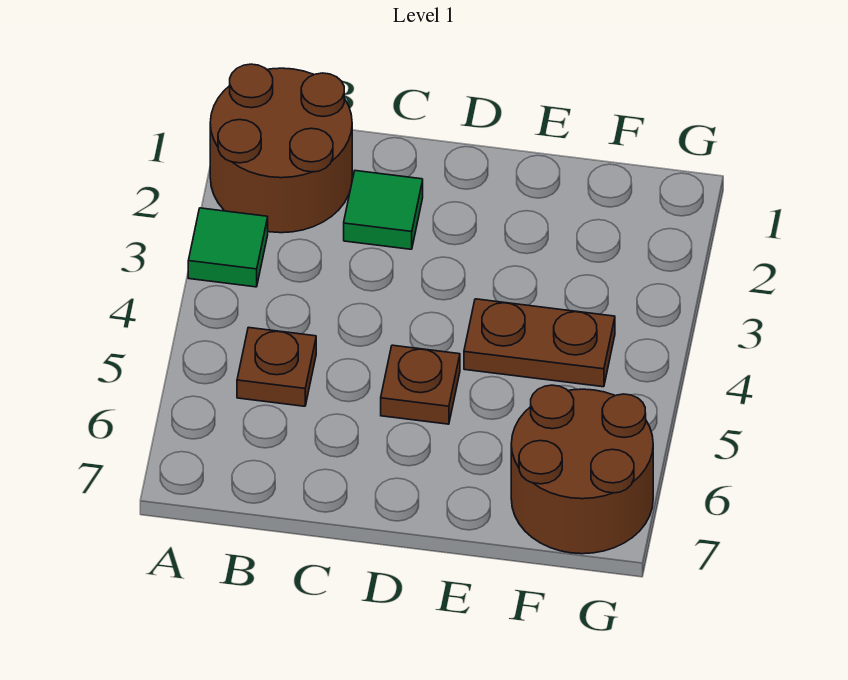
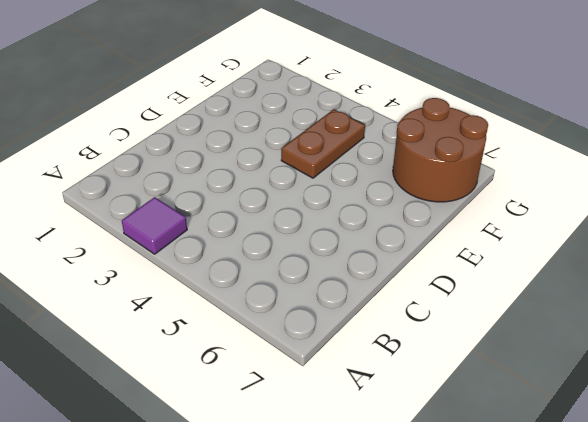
purple 1x1 tile [122,197,187,254] -> green 1x1 tile [188,208,268,287]
none -> brown 2x2 round brick [210,64,352,233]
none -> brown 1x1 plate [237,327,316,406]

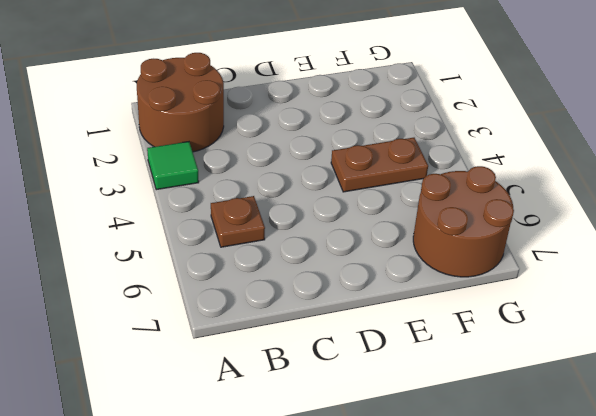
none -> green 1x1 tile [344,171,423,249]
none -> brown 1x1 plate [381,345,460,424]

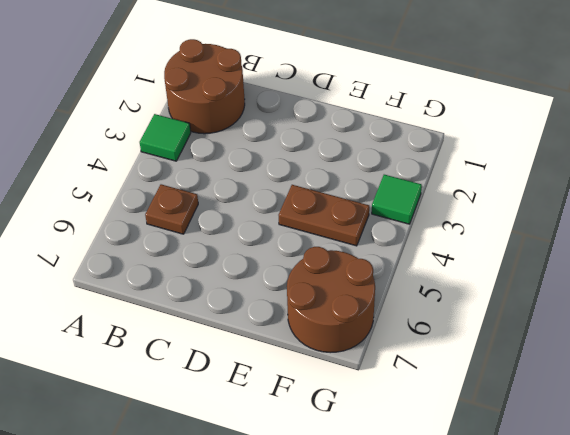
green 1x1 tile [372,175,422,224] -> green 1x1 tile moved to [344,171,423,249]
none -> brown 1x1 plate [381,345,460,424]

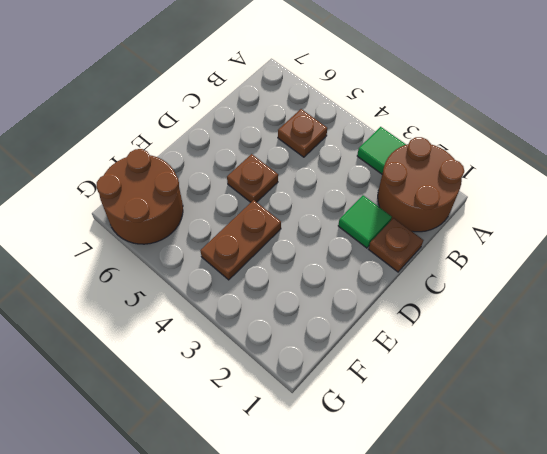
brown 1x1 plate [369,218,423,272] -> none

